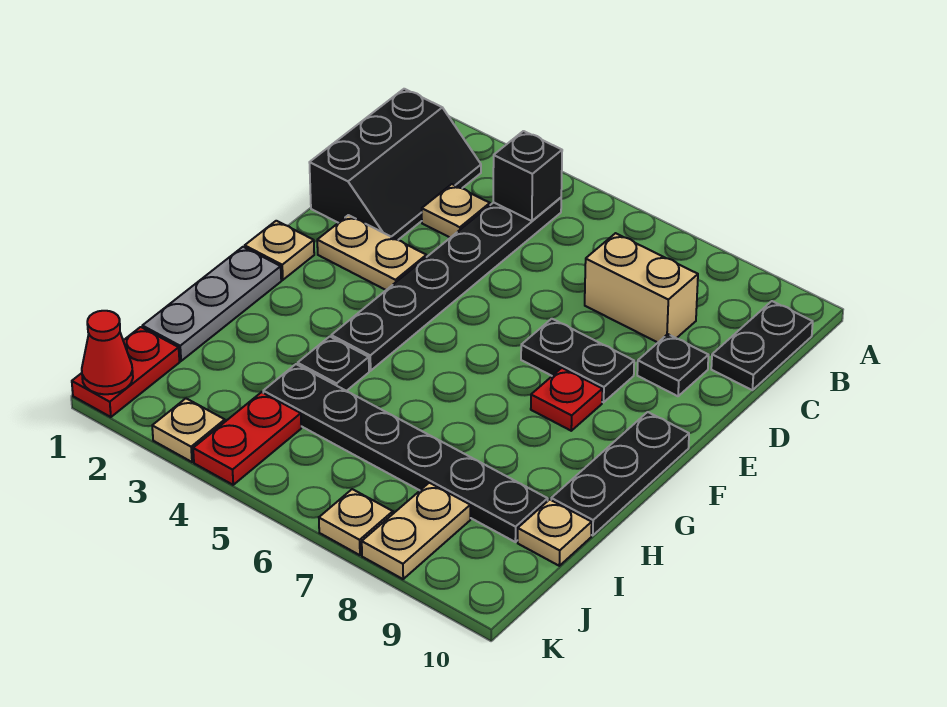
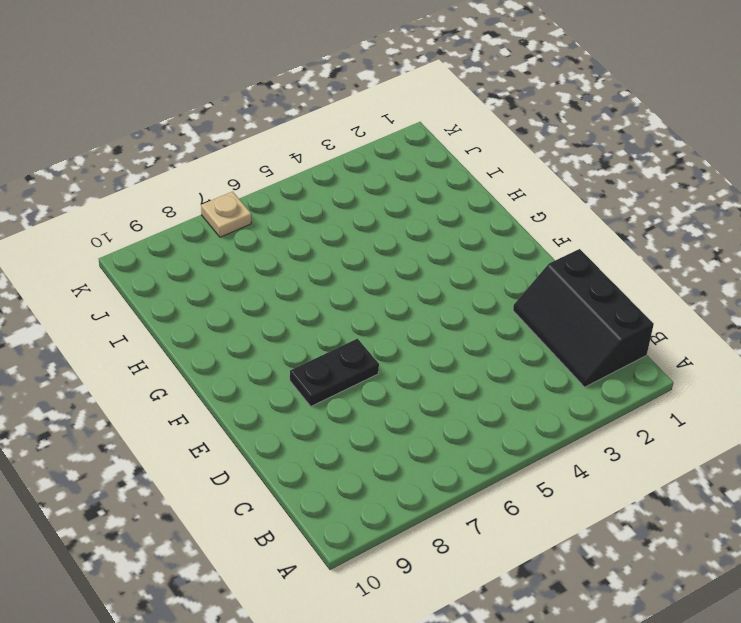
none -> black 1x6 plate [331,198,561,371]
none -> black 1x2 plate [711,301,813,390]
none -> tan 1x1 plate [422,184,490,238]

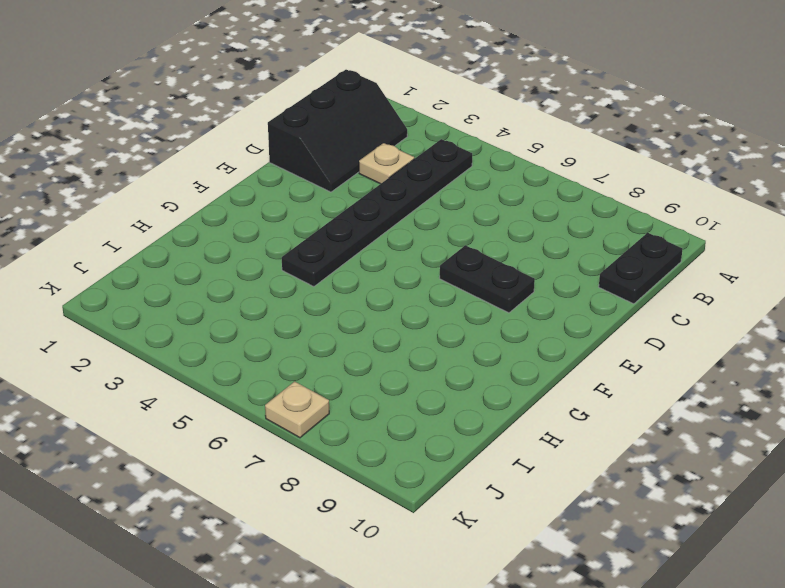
none -> tan 1x2 brick [585,233,698,342]
none -> black 1x1 plate [637,334,708,396]
none -> tan 1x2 plate [317,215,426,290]

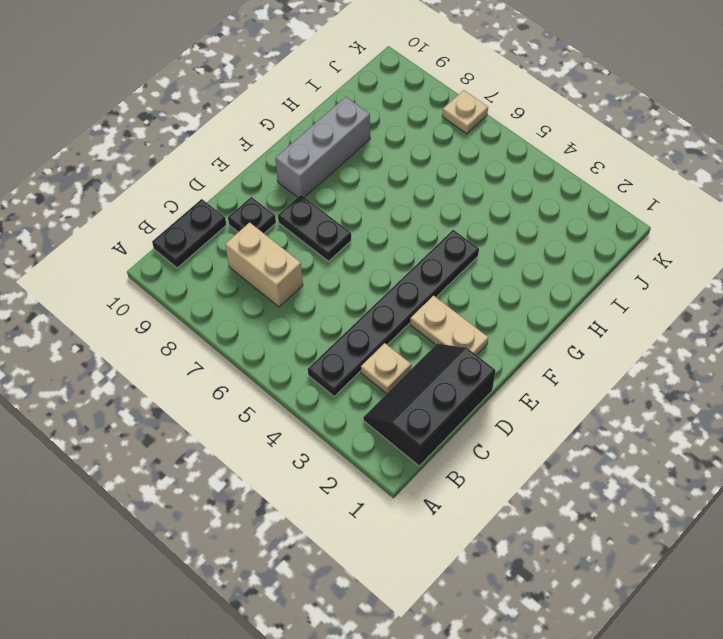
grey 1x3 brick [275,97,370,197] -> none
none -> tan 1x1 plate [245,221,314,280]
none -> red 1x1 plate [531,368,602,431]
none -> black 1x3 plate [551,412,689,536]

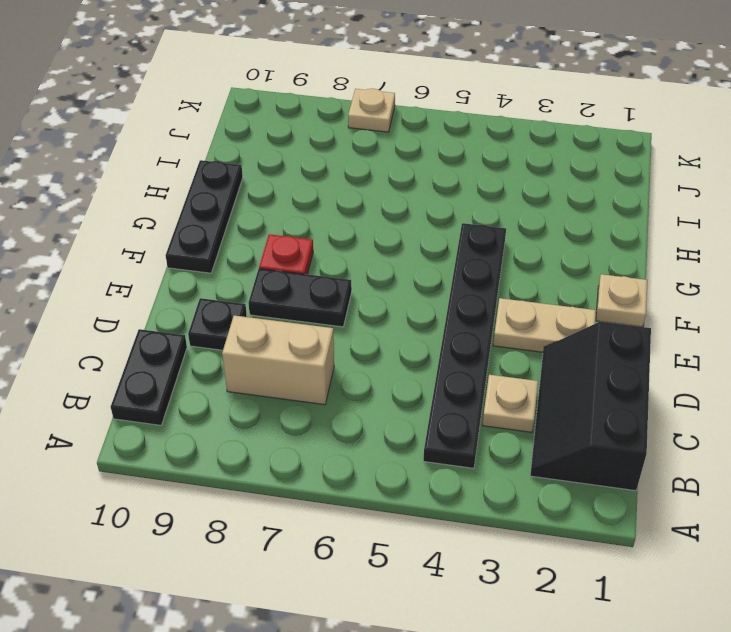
none -> grey 1x3 plate [142,247,281,361]
none -> black 1x1 plate [298,337,369,391]
none -> black 1x6 plate [263,364,548,542]

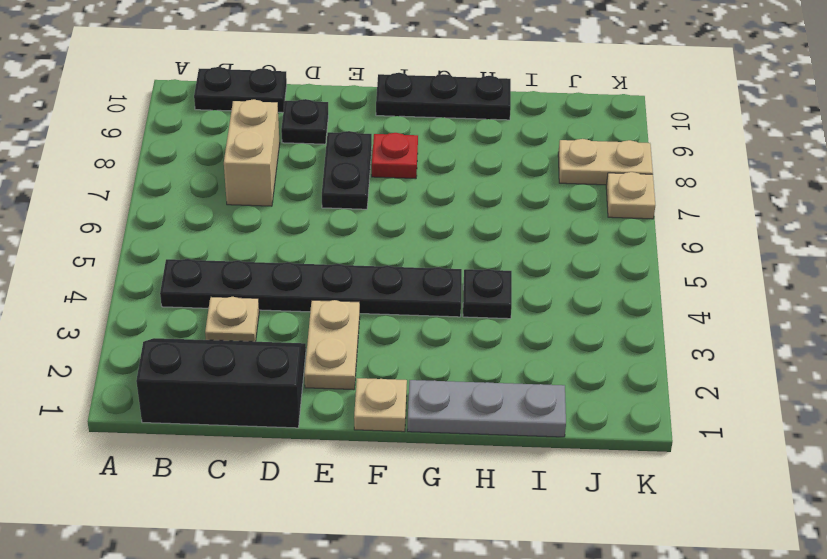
none -> black 1x6 plate [263,364,548,542]
none -> tan 1x1 plate [518,500,592,566]
none -> red 1x2 plate [72,327,179,417]

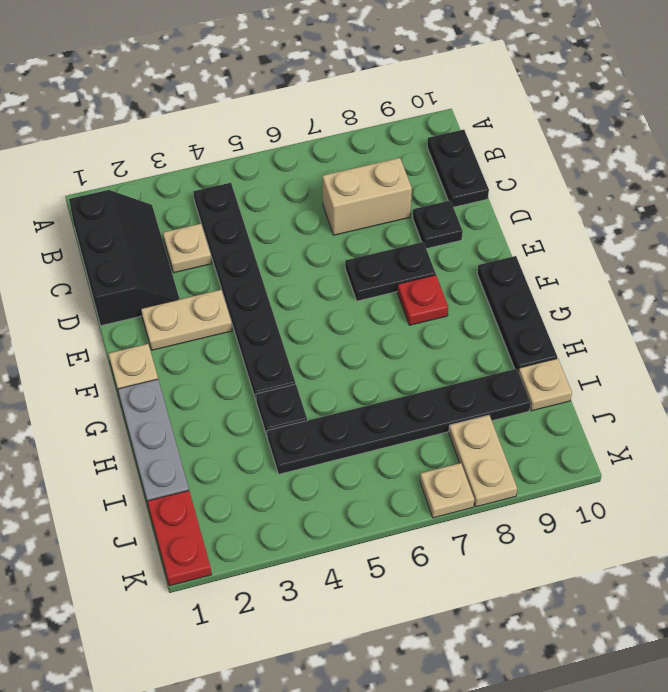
none -> red 1x2 plate [193,392,301,485]
none -> tan 1x1 plate [152,398,225,462]
none -> black 1x1 brick [493,131,562,221]

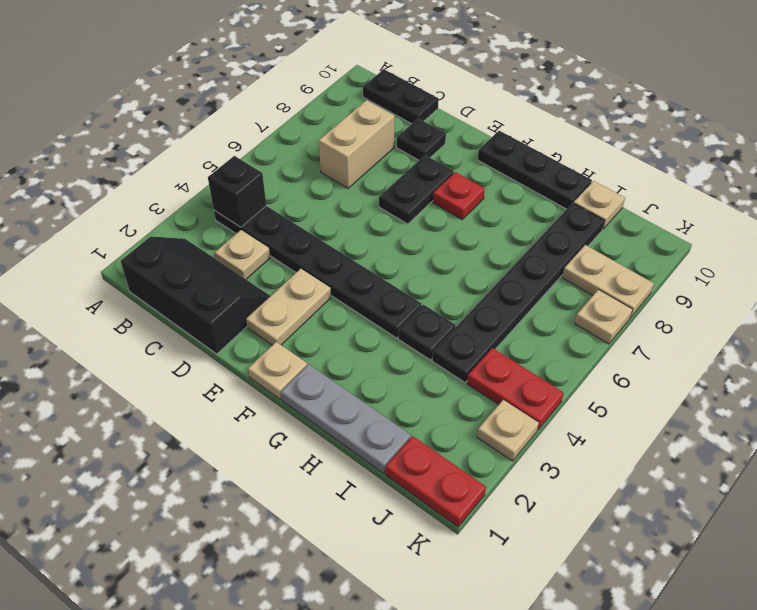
none -> red 1x1 cone [82,311,133,394]

